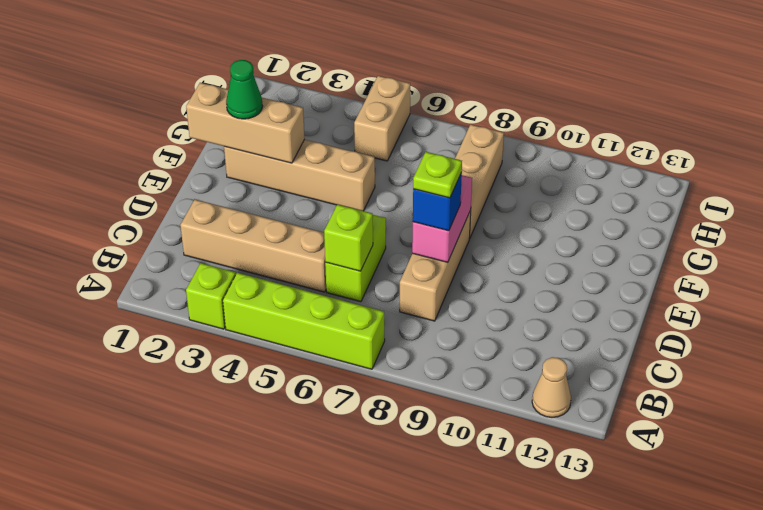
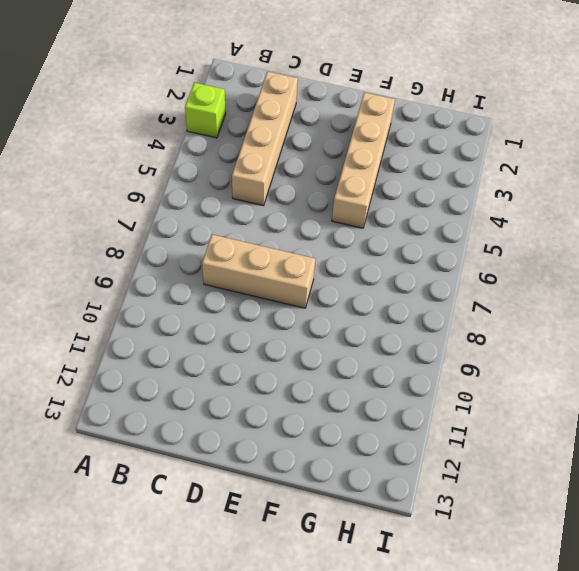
none -> lime 1x4 brick [223,273,385,369]
none -> tan 1x1 cone [532,357,571,417]
none -> lime 1x2 brick [325,215,386,302]

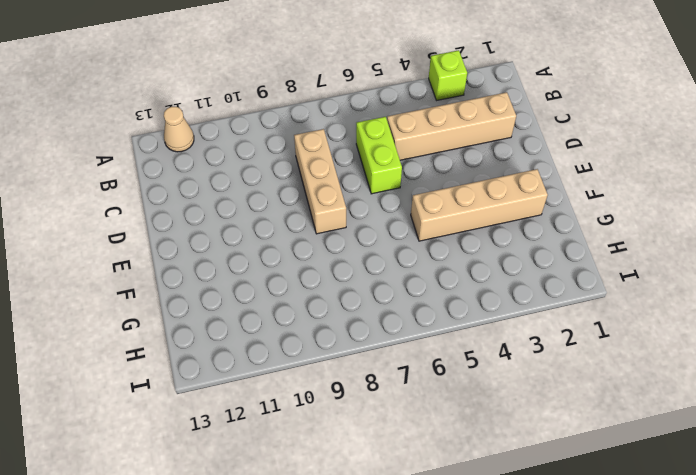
none -> lime 1x4 brick [223,273,385,369]
none -> tan 1x3 brick [455,124,504,239]
none -> tan 1x2 brick [354,76,410,161]

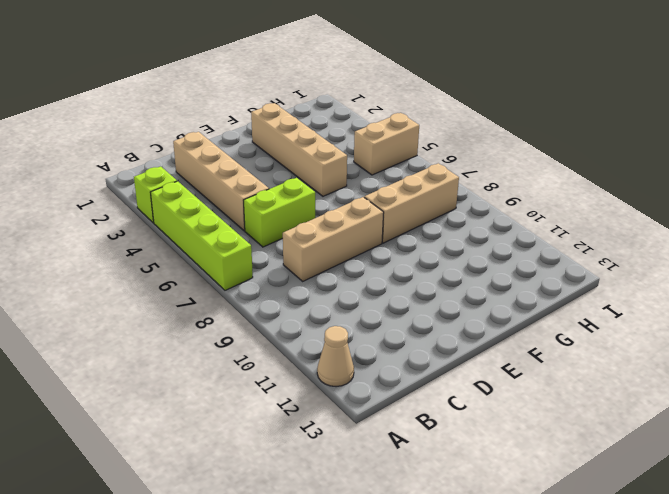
none -> lime 1x1 brick [324,204,373,271]
none -> pink 1x2 brick [412,175,472,262]
none -> tan 1x3 brick [186,83,305,163]

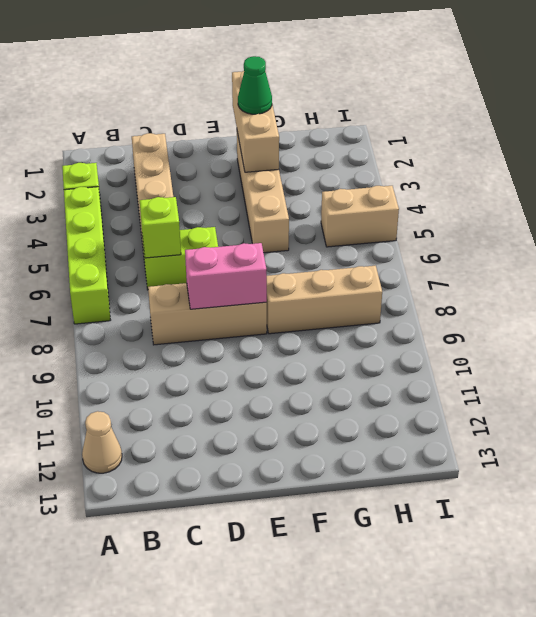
none -> blue 1x1 brick [413,173,462,231]
none -> lime 1x1 plate [413,152,462,198]

